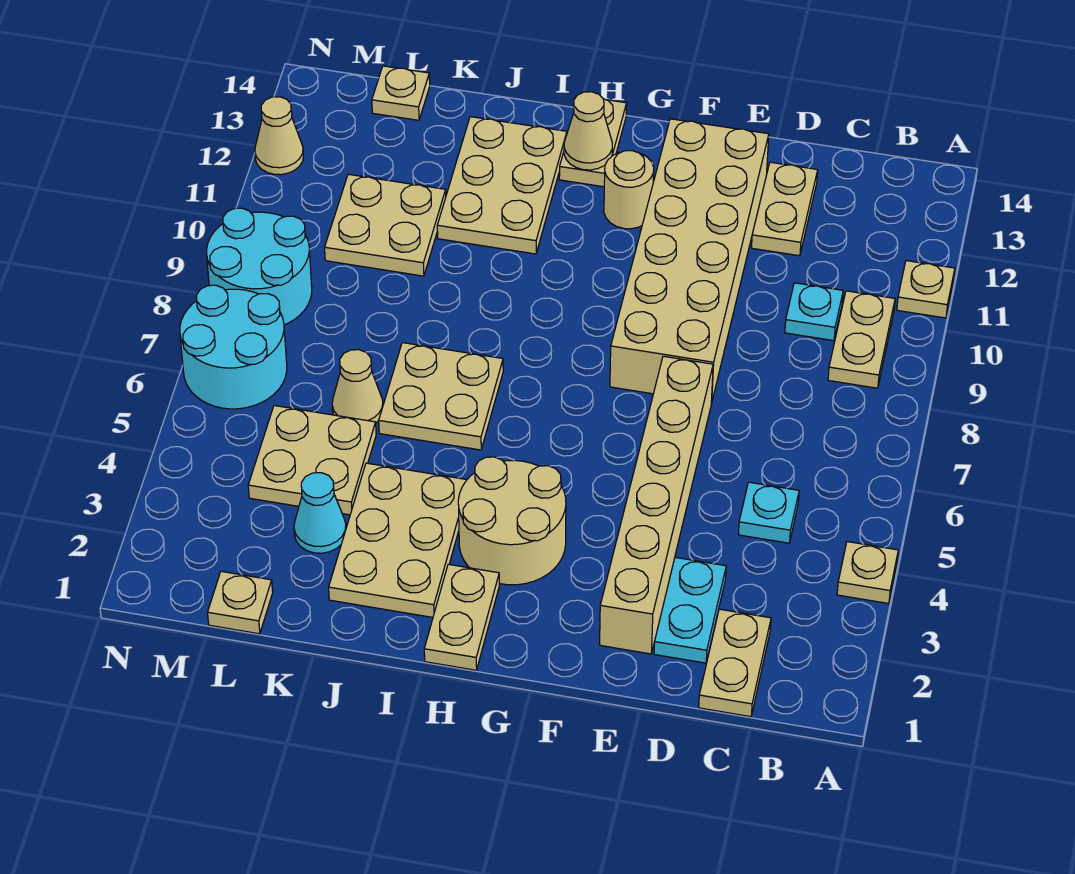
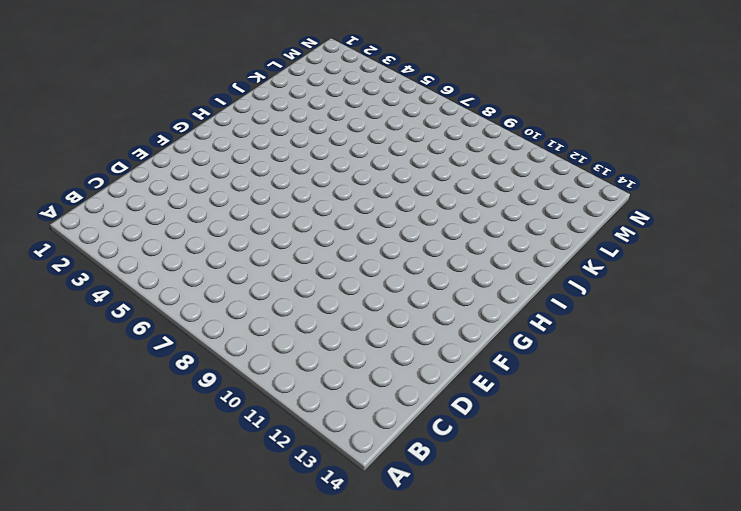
none -> tan 1x1 plate [837,542,898,604]
none -> tan 1x1 plate [897,261,955,318]
none -> tan 1x2 plate [828,291,895,388]

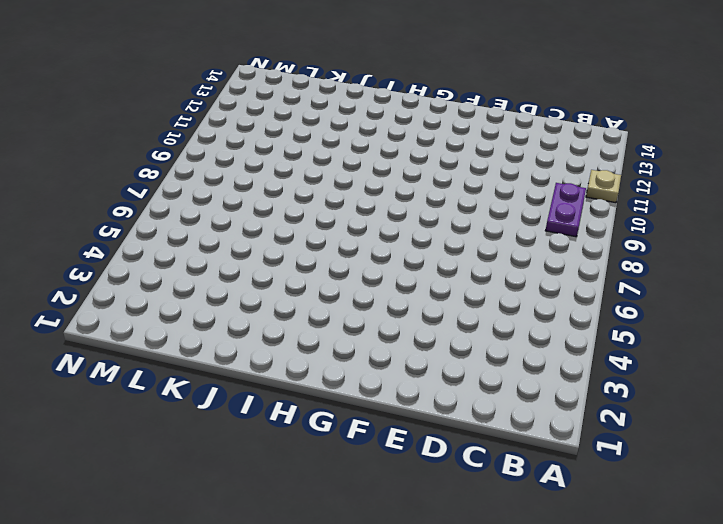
purple 1x2 plate [545,183,586,237] -> tan 1x2 plate [828,291,895,388]
none -> tan 1x1 plate [837,542,898,604]
none -> tan 1x2 plate [699,609,771,717]
none -> cyan 1x1 plate [738,482,799,543]

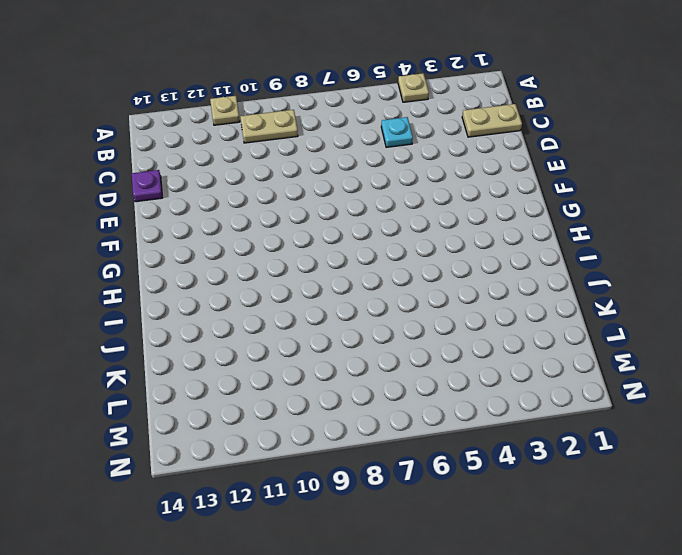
purple 1x1 plate [132,170,162,202] -> none
none -> cyan 1x1 plate [785,283,843,341]
none -> cyan 1x2 plate [654,557,726,663]
none -> tan 1x2 plate [752,162,818,256]

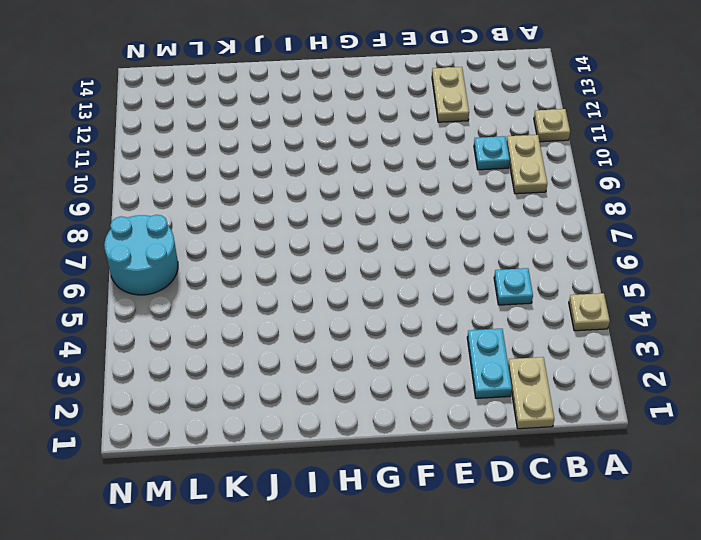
none -> tan 1x6 brick [600,356,713,654]
none -> tan 2x6 brick [610,119,769,403]
none -> tan 2x2 round brick [458,457,566,585]

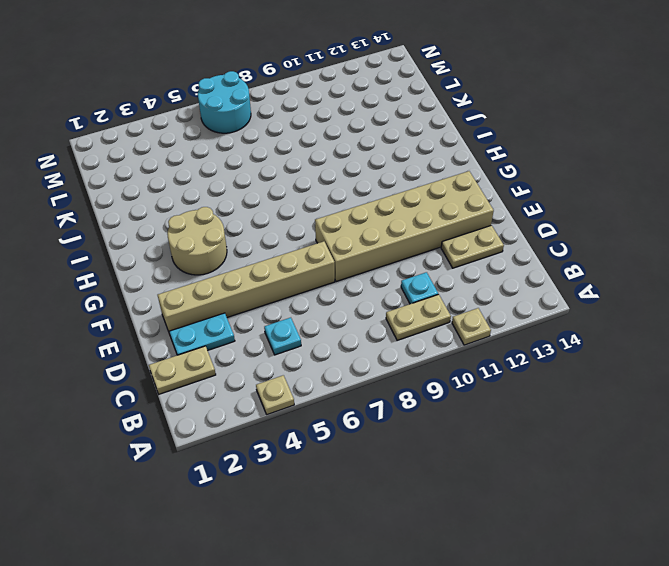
none -> tan 1x1 round brick [604,151,654,229]
none -> tan 1x2 plate [424,564,499,670]
none -> tan 1x2 plate [559,99,627,187]

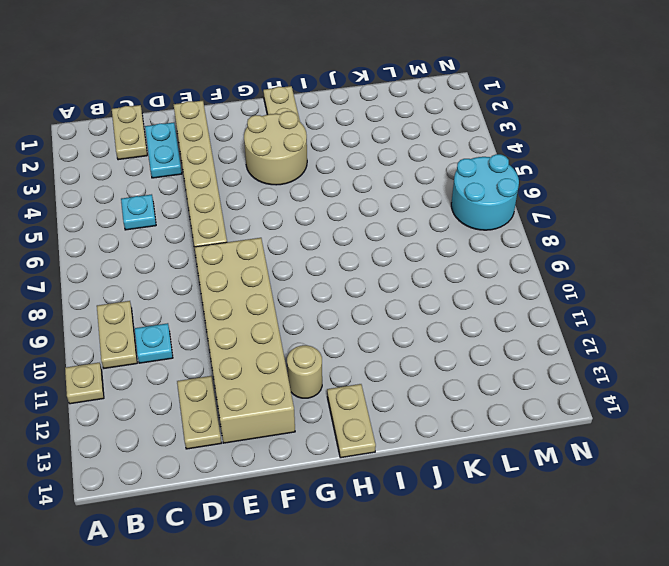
none -> tan 1x1 plate [837,542,898,604]
none -> tan 2x3 plate [329,463,466,617]
none -> tan 2x2 plate [379,343,503,450]

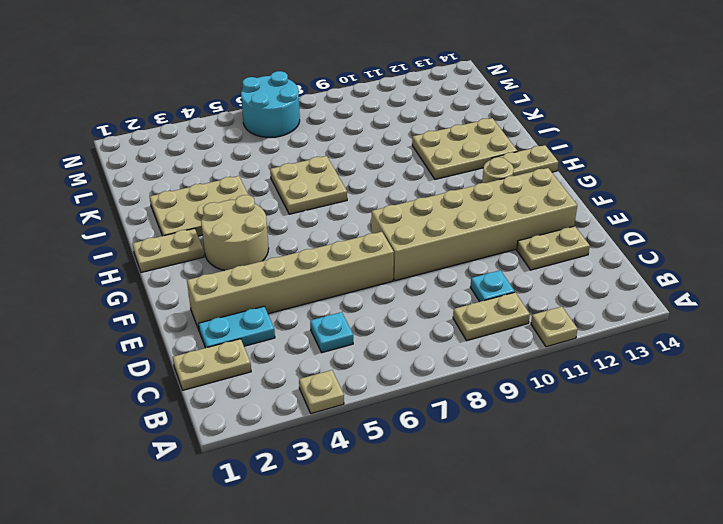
none -> cyan 1x1 cone [294,473,346,553]
none -> tan 2x2 plate [248,406,376,515]
none -> tan 1x1 cone [332,350,383,423]

